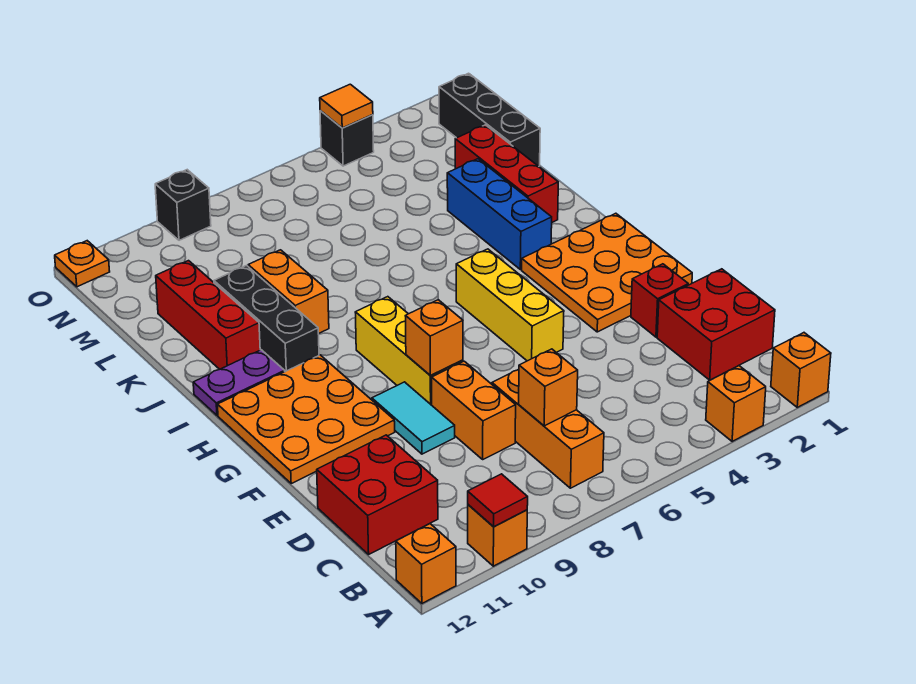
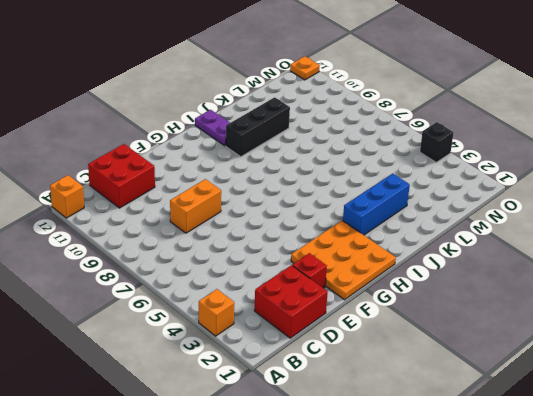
none -> orange 1x1 brick [771,333,831,407]
none -> orange 1x1 brick [468,505,527,566]
none -> orange 1x3 brick [492,369,604,488]

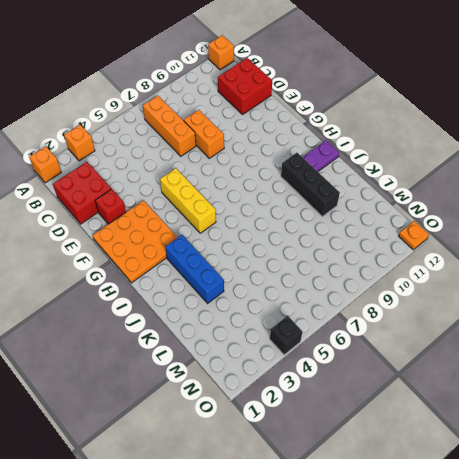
none -> orange 1x1 brick [468,505,527,566]
none -> cyan 1x2 tile [372,382,455,454]
none -> yellow 1x3 brick [355,297,463,405]

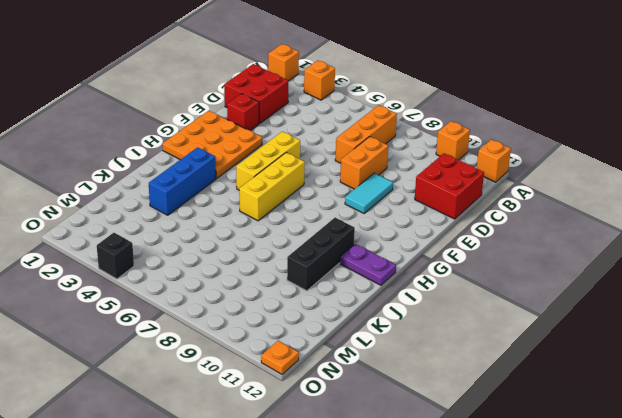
yellow 1x3 brick [239,153,305,221] -> yellow 1x3 brick moved to [355,297,463,405]
none -> orange 3x3 plate [217,355,395,483]
none -> red 1x3 brick [455,125,558,222]
none -> orange 1x2 brick [248,250,329,334]

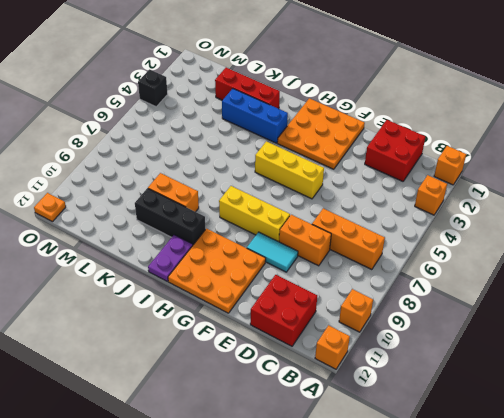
none -> red 1x1 brick [631,264,688,337]
none -> red 1x3 brick [156,261,260,369]
none -> black 1x3 brick [439,73,540,166]

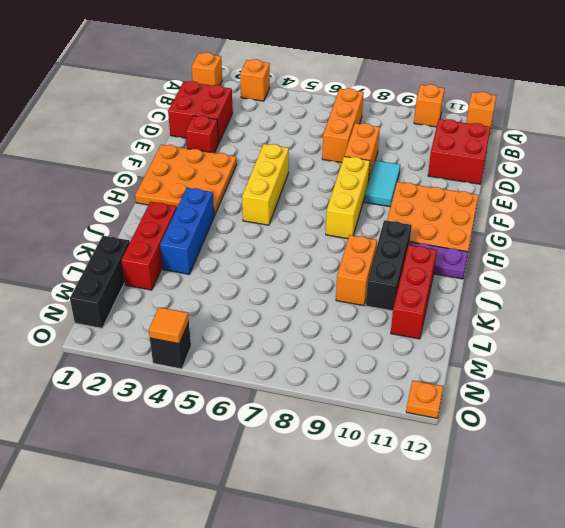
none -> black 1x1 brick [155,170,211,240]
none -> red 1x1 tile [468,474,528,526]
none -> orange 1x1 brick [519,349,578,426]

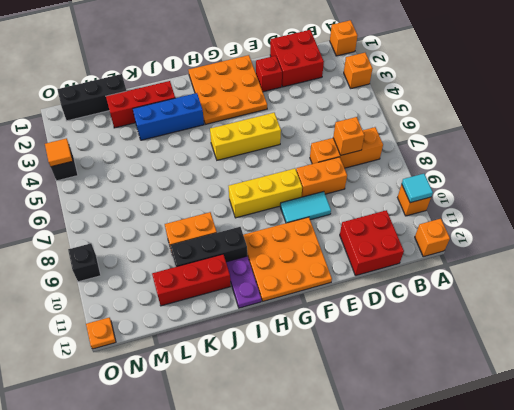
cyan 1x1 tile [402,174,433,203] -> red 1x1 tile [468,474,528,526]
none -> orange 1x1 brick [406,300,463,375]

